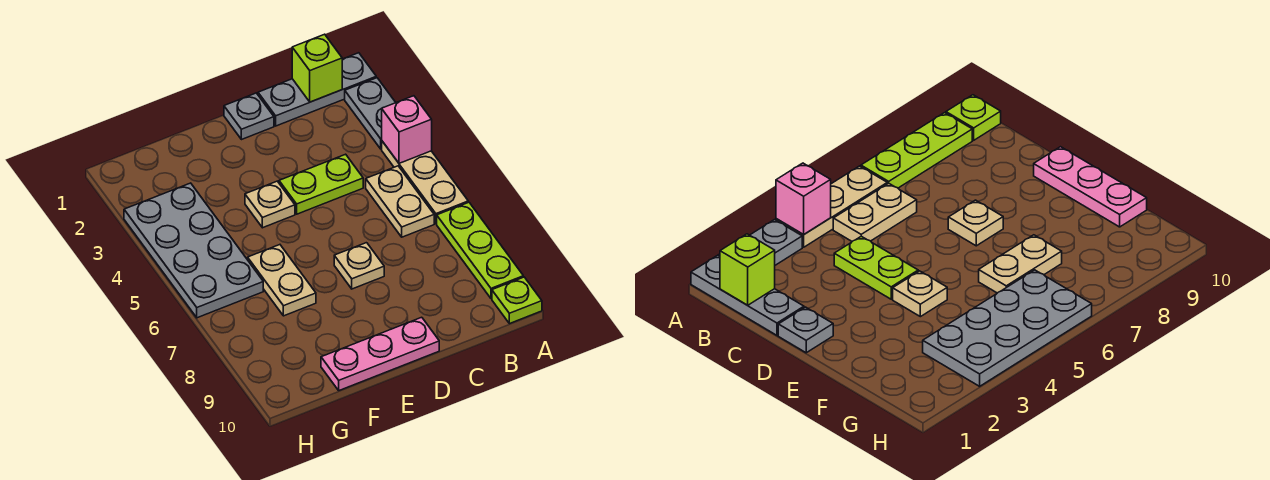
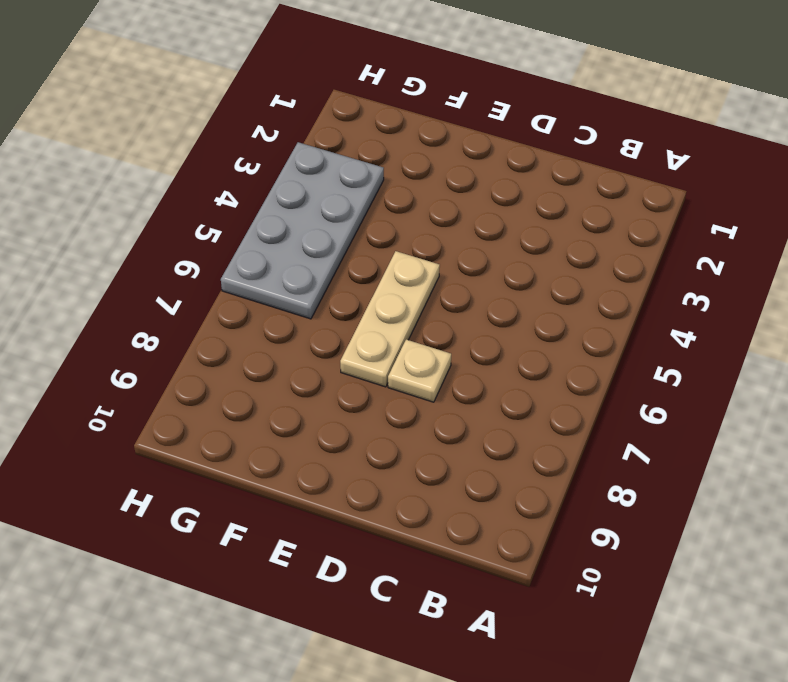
tan 1x3 plate [340,251,440,387] -> tan 1x3 plate moved to [382,141,468,224]
none -> grey 1x3 plate [258,53,376,126]
none -> grey 1x2 plate [345,78,396,149]
none -> lime 1x3 plate [437,202,523,299]

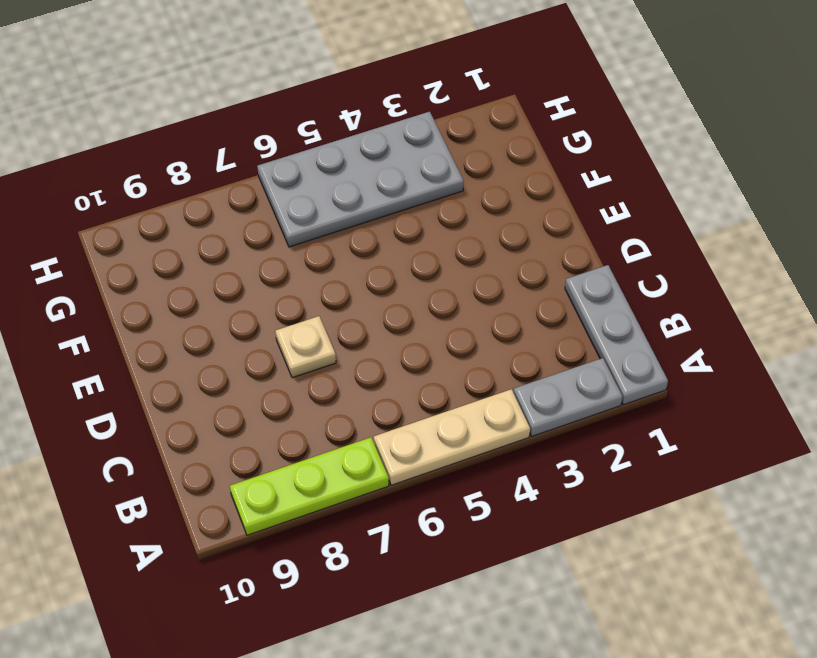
none -> lime 1x1 plate [492,277,542,324]
none -> tan 1x2 plate [366,166,434,237]
none -> lime 1x2 plate [279,154,363,214]

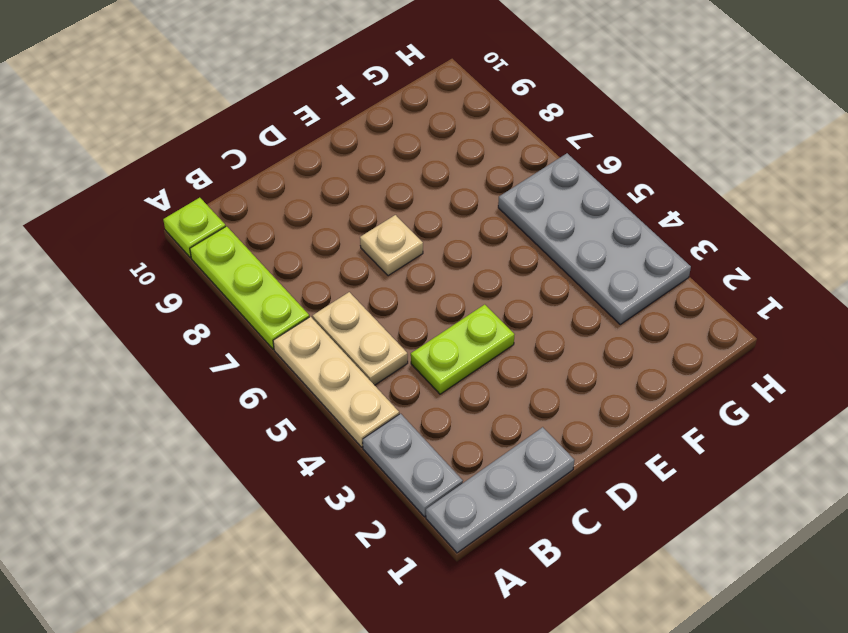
none -> grey 1x1 plate [224,93,274,140]
none -> pink 1x3 plate [321,317,439,390]
none -> tan 1x1 plate [245,181,295,228]

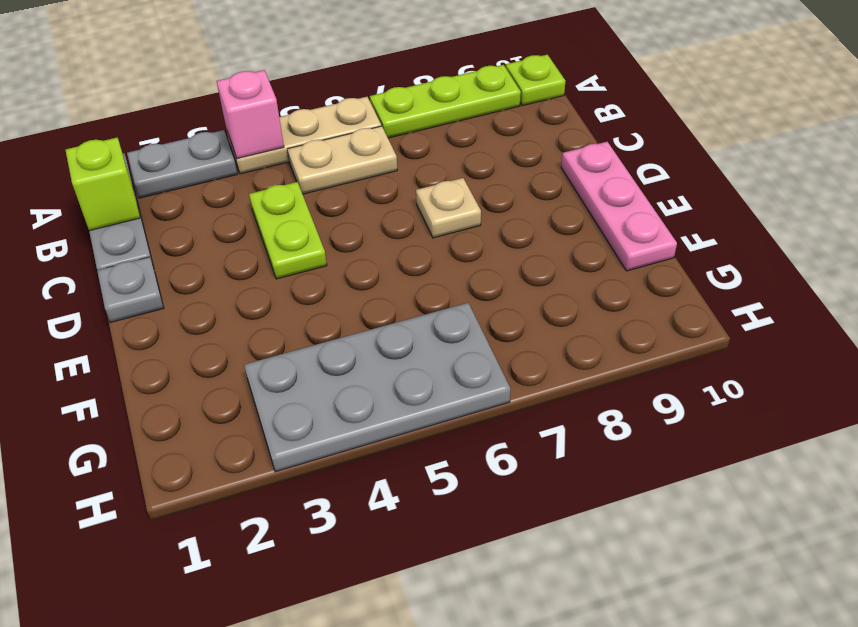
none -> tan 1x1 plate [245,181,295,228]
none -> tan 1x2 plate [248,245,316,316]

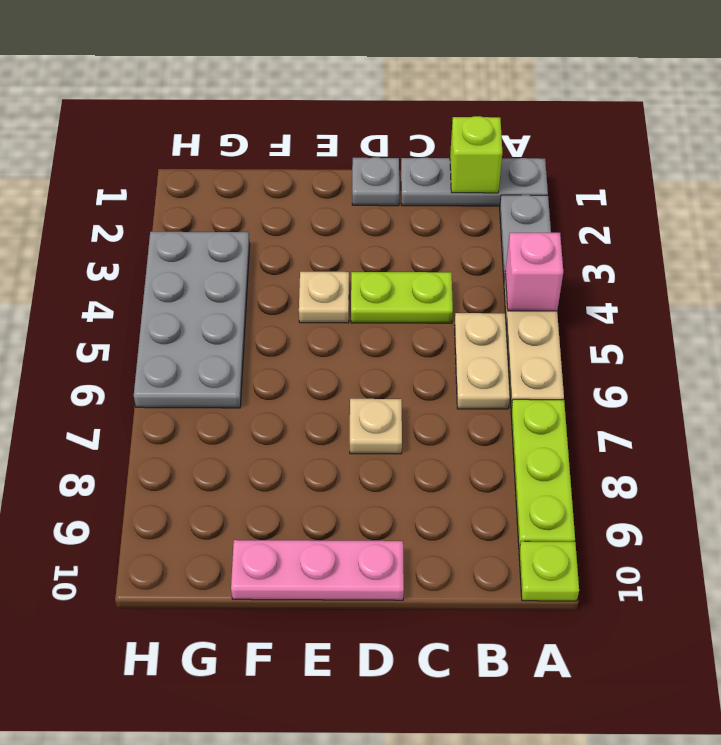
none -> tan 1x2 plate [248,245,316,316]

